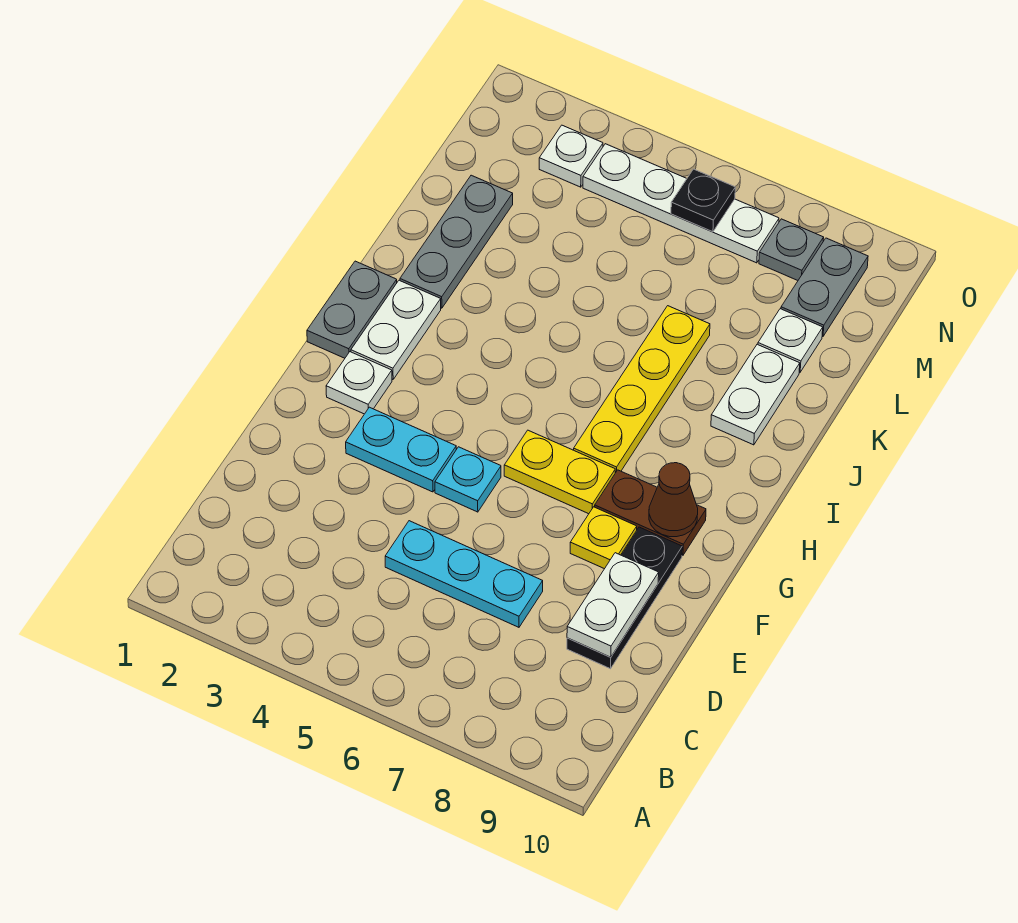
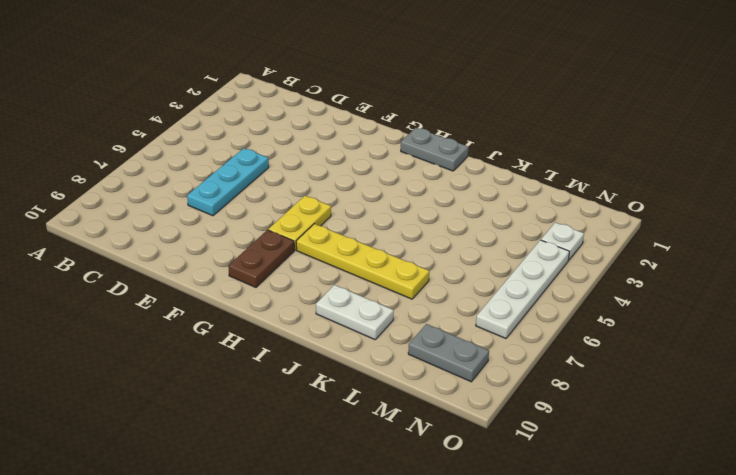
none -> black 1x3 plate [567,527,682,669]
none -> cyan 1x2 plate [346,407,456,492]
none -> cyan 1x1 plate [435,447,501,512]

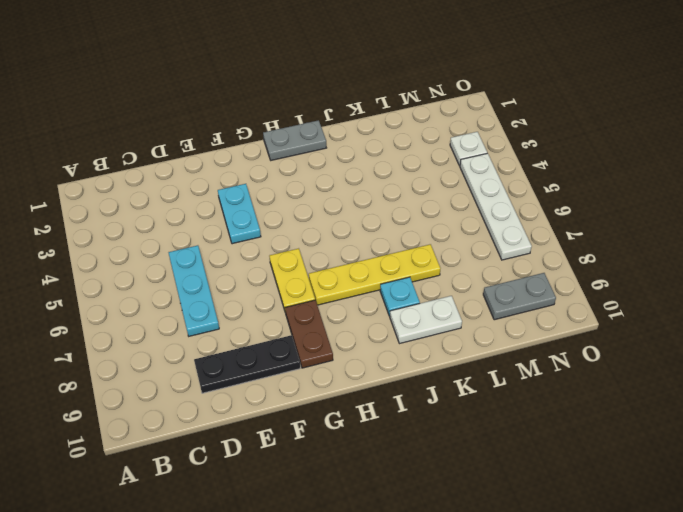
cyan 1x1 plate [380,277,420,316] -> cyan 1x1 plate moved to [435,447,501,512]
none -> yellow 1x1 plate [570,507,637,569]
none -> white 1x1 plate [326,352,392,414]
none -> white 1x2 plate [351,280,441,379]

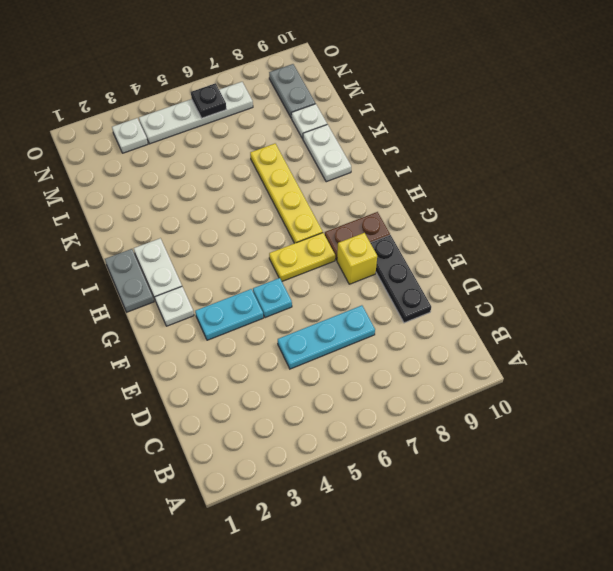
yellow 1x1 brick [337,233,377,284] -> yellow 1x1 plate [570,507,637,569]
none -> grey 1x3 plate [400,175,513,308]
none -> grey 1x1 plate [759,219,824,280]
none -> white 1x2 plate [567,553,659,657]

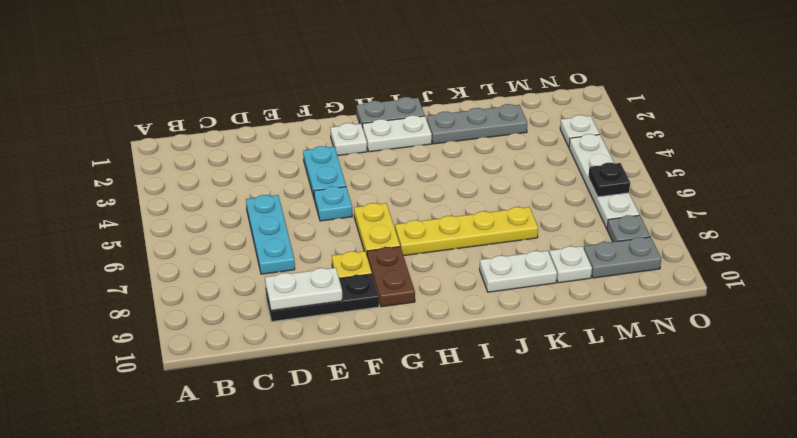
none -> brown 1x1 cone [649,463,698,537]

